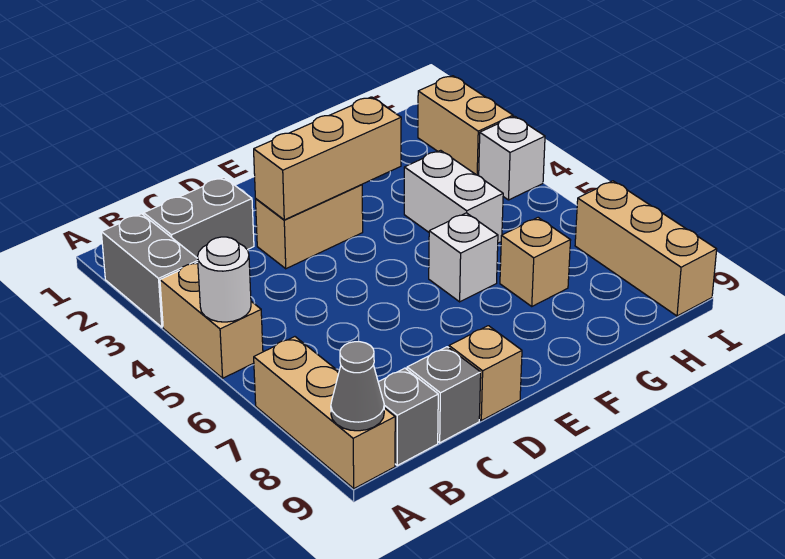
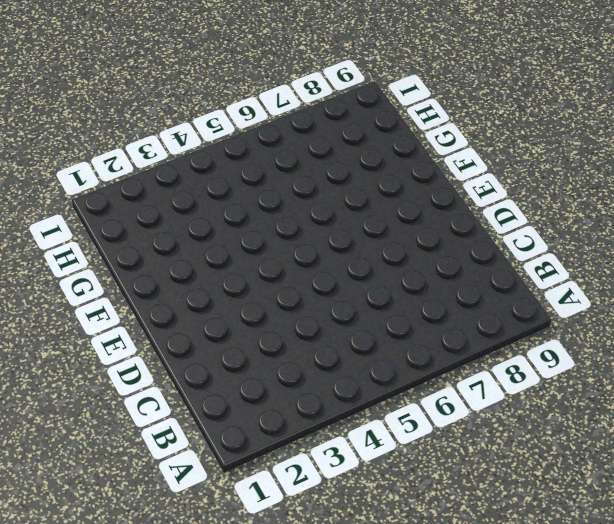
none -> grey 1x2 brick [101,214,198,327]
none -> tan 1x2 brick [160,262,263,378]
none -> tan 1x3 brick [254,337,395,489]

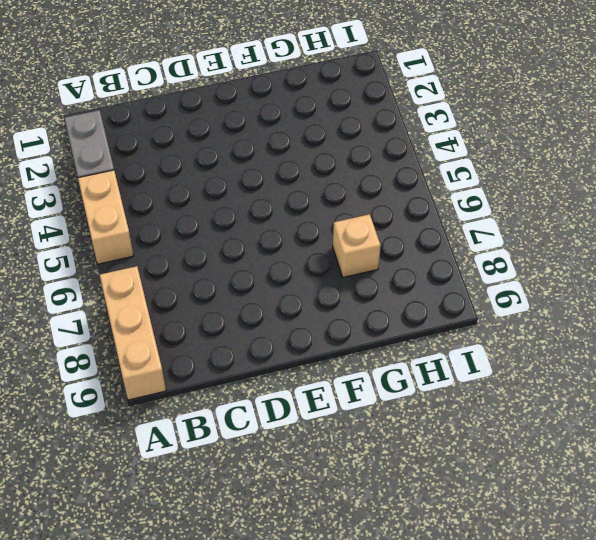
none -> grey 1x2 brick [144,177,254,258]
none -> grey 1x1 brick [378,368,438,465]
none -> grey 1x1 brick [407,347,481,443]

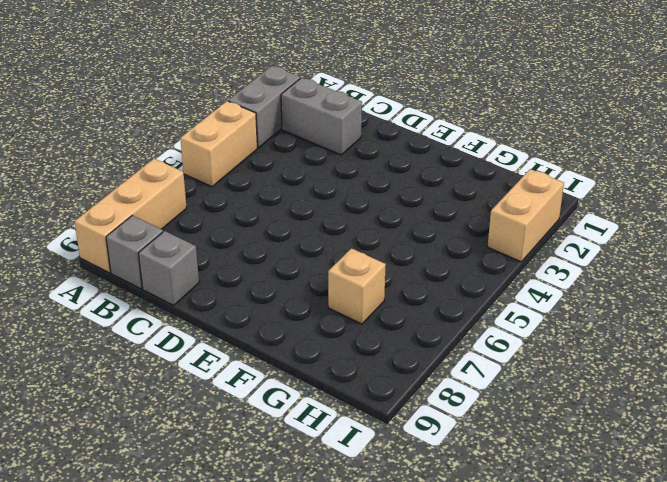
none -> tan 1x2 brick [255,185,363,269]
none -> tan 1x1 brick [449,326,522,421]
none -> white 1x1 brick [429,213,498,302]

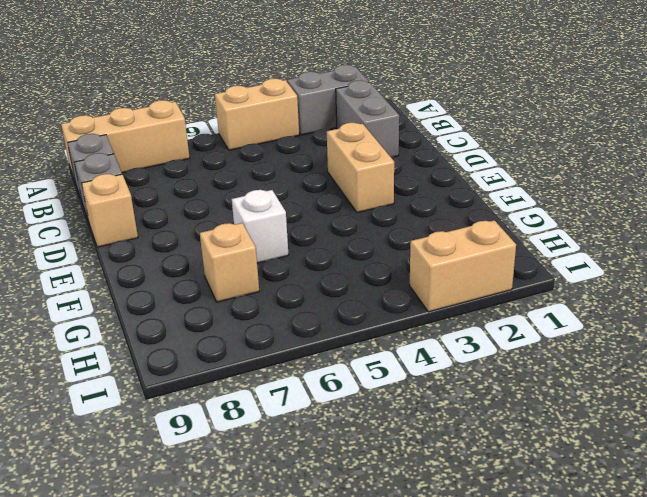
none -> white 1x2 brick [404,150,503,243]
none -> white 1x1 brick [479,116,545,200]
none -> tan 1x3 brick [575,181,717,316]

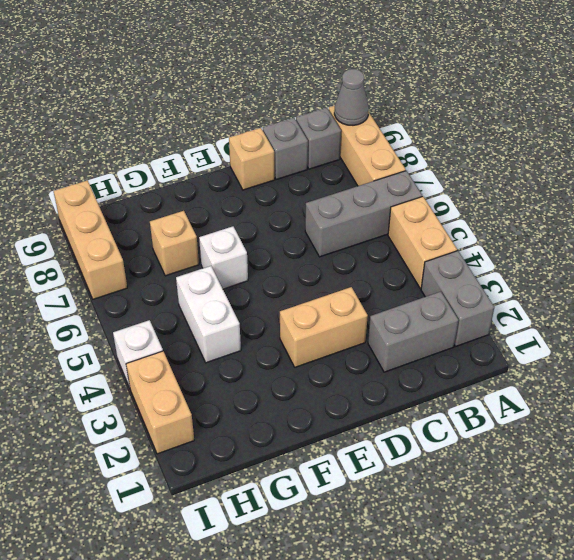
grey 1x3 brick [305,171,422,257] -> none
none -> white 1x1 round brick [198,237,251,322]
none -> tan 1x3 brick [254,97,401,220]

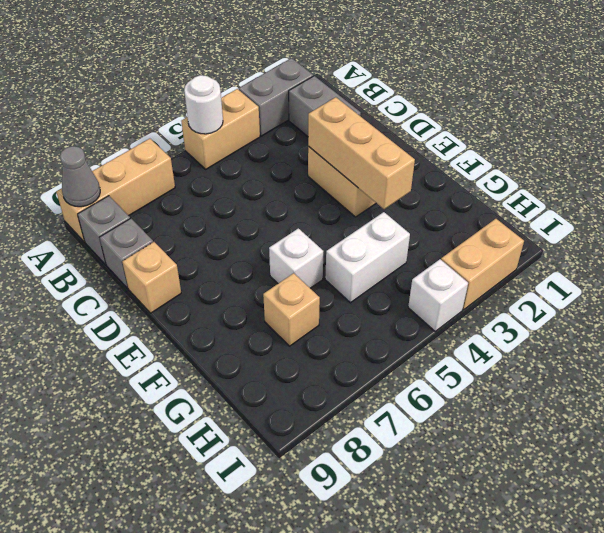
none -> tan 1x3 brick [575,181,717,316]

